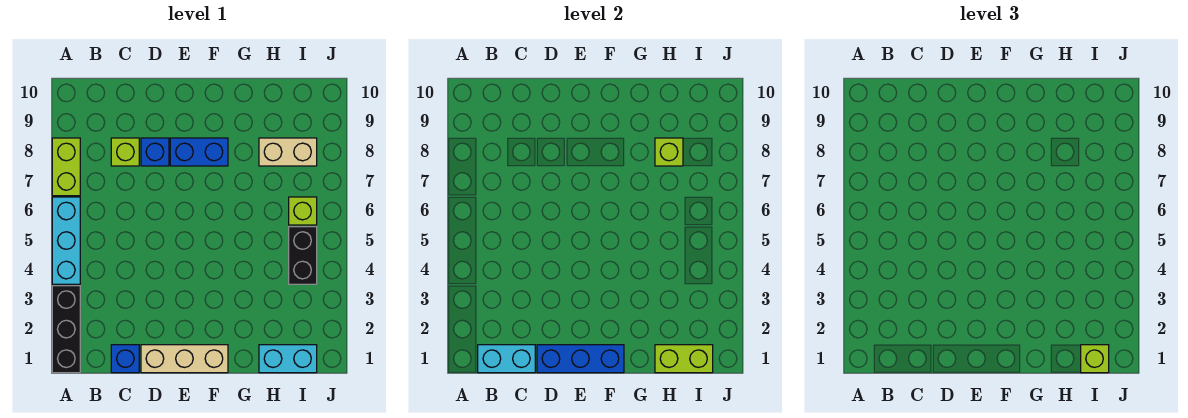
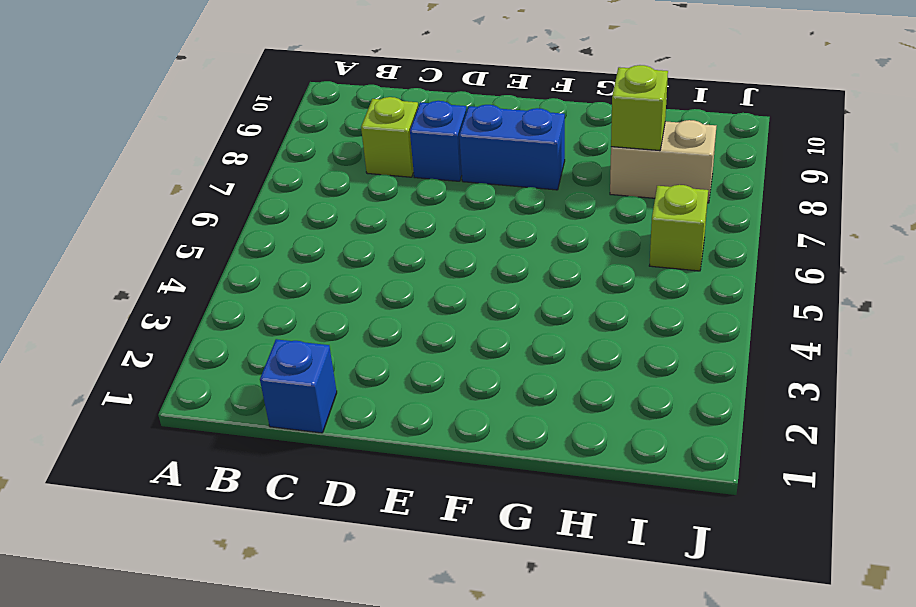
none -> black 1x3 brick [52,286,80,373]
none -> cyan 1x3 brick [52,197,80,284]
none -> lime 1x2 brick [52,138,80,196]

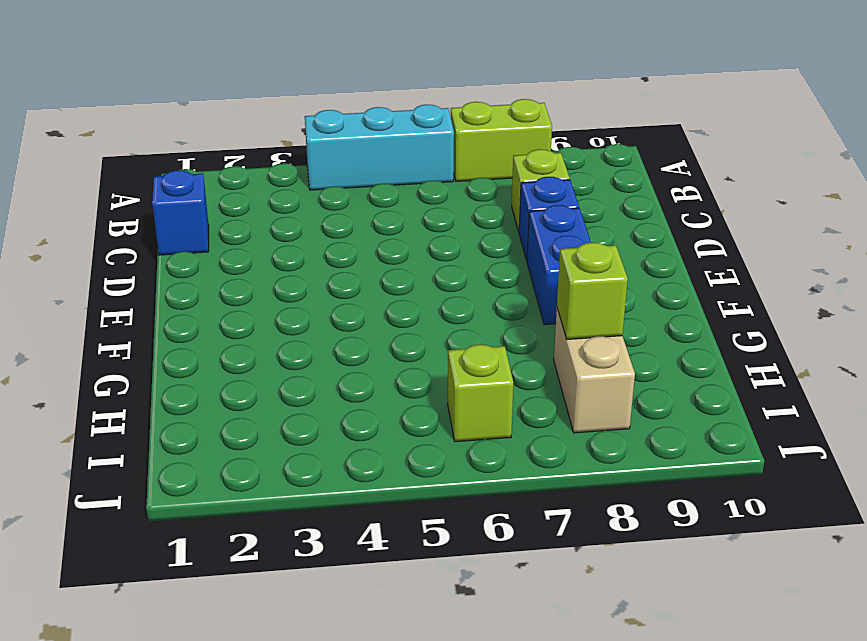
none -> black 1x3 brick [52,286,80,373]
none -> tan 1x3 brick [141,345,228,373]
none -> cyan 1x2 brick [259,345,317,373]

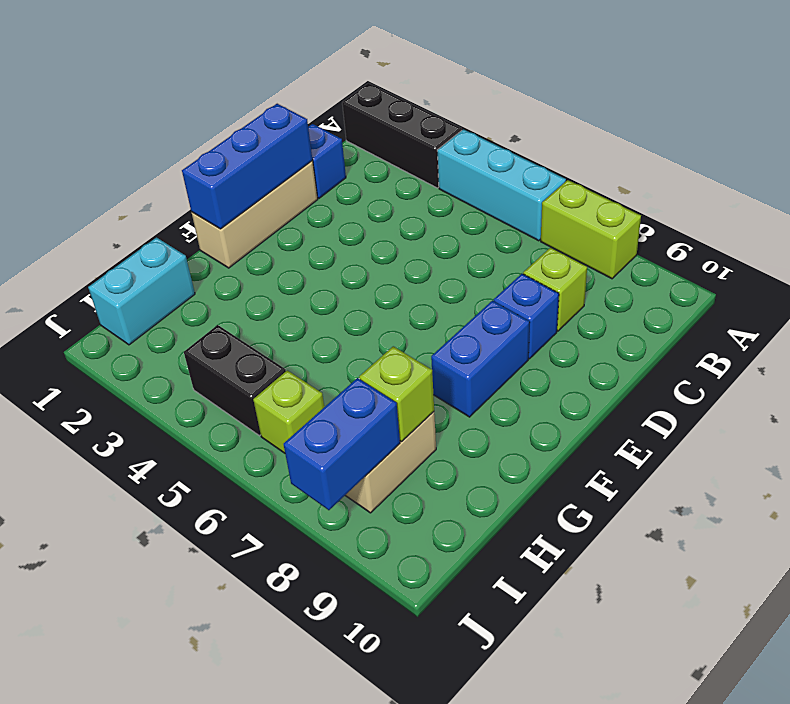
blue 1x2 brick [284,378,400,510] -> none
none -> cyan 1x2 brick [478,345,535,373]
none -> lime 1x2 brick [655,345,713,373]
none -> lime 1x1 brick [1081,345,1109,373]

